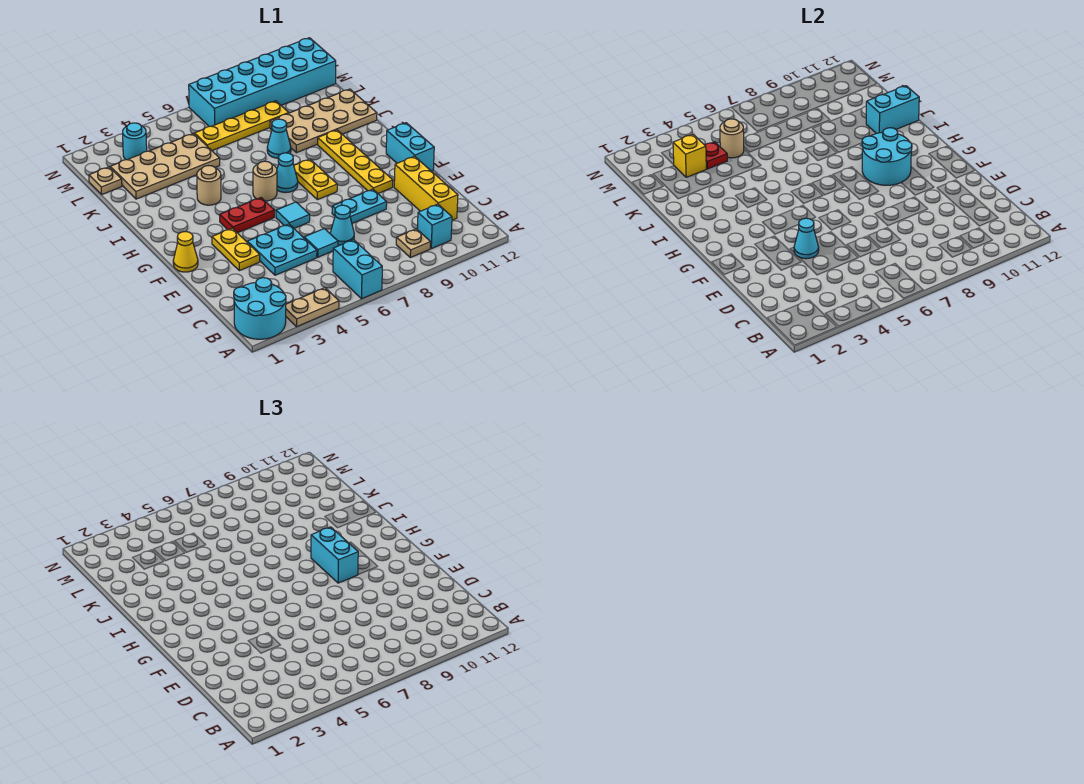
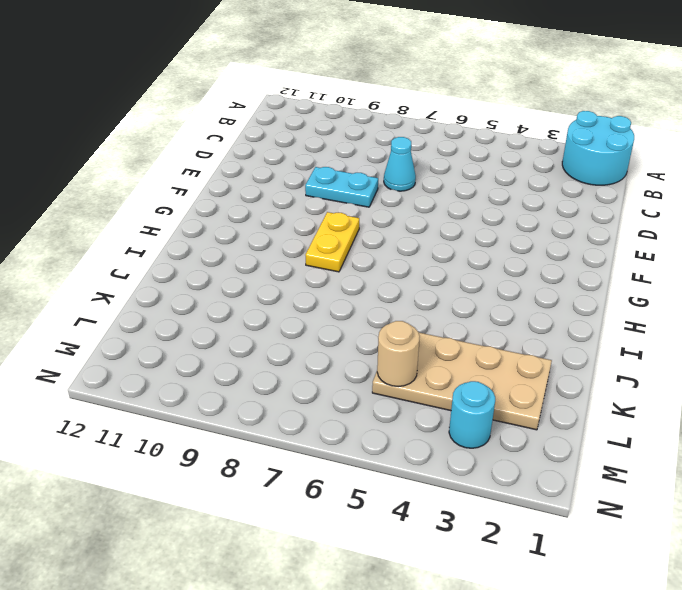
none -> tan 1x2 plate [286,288,339,327]
none -> cyan 1x2 brick [333,240,382,299]
none -> tan 1x1 plate [396,229,431,258]
none -> cyan 1x1 brick [417,204,452,249]

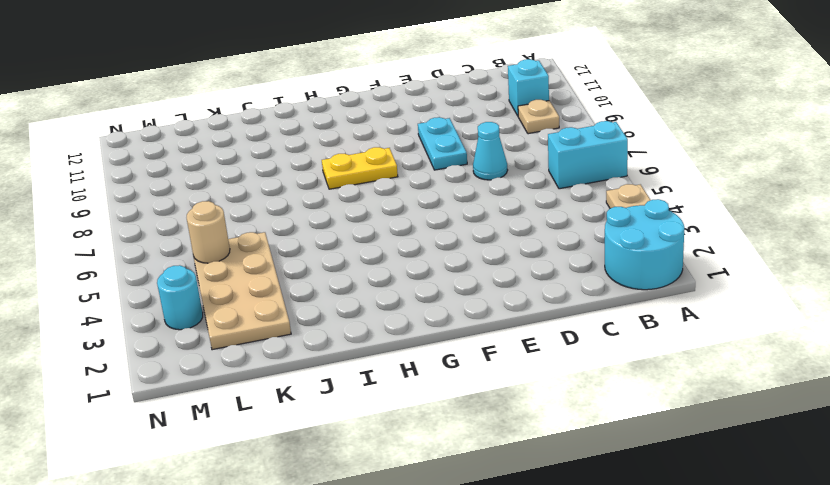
none -> yellow 1x3 brick [394,156,458,220]
none -> cyan 2x2 plate [247,224,317,275]
none -> cyan 1x1 tile [304,229,338,257]
none -> yellow 1x2 plate [212,228,260,271]

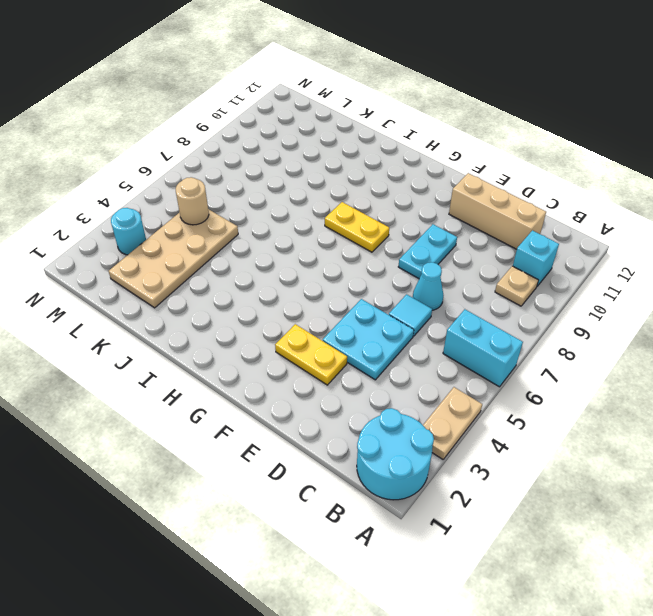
tan 1x3 brick [449,173,546,249] -> yellow 1x3 brick [394,156,458,220]
none -> yellow 1x1 cone [173,232,198,272]
none -> cyan 1x1 tile [276,202,310,228]
none -> yellow 1x4 plate [318,130,393,193]
none -> cyan 1x2 brick [386,123,434,171]

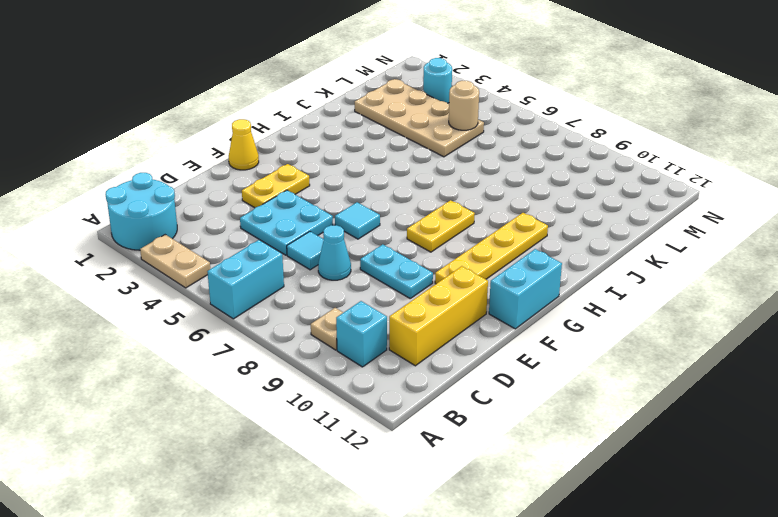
none -> red 1x2 plate [220,198,274,233]
none -> tan 1x1 round brick [253,161,277,201]
none -> cyan 1x1 cone [277,153,298,193]
none -> tan 1x1 round brick [197,166,221,205]

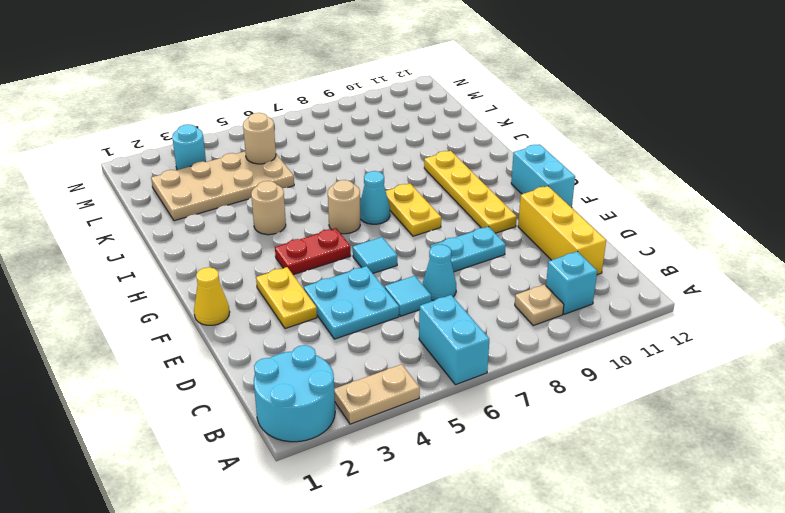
none -> cyan 1x1 cone [267,119,291,158]
none -> tan 2x4 plate [270,89,377,153]
none -> tan 1x1 plate [89,167,122,194]
none -> yellow 1x4 plate [195,101,288,150]

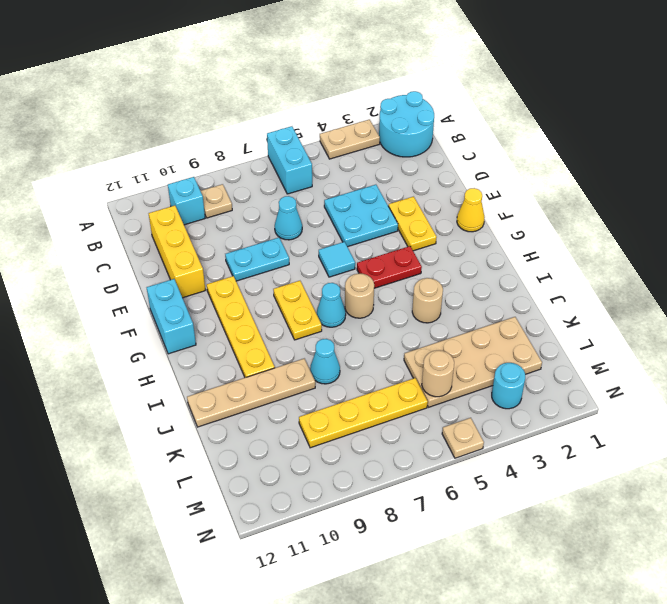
tan 1x4 plate [187,359,315,427] -> tan 2x4 plate [270,89,377,153]
tan 1x1 plate [442,418,484,458] -> tan 1x1 plate moved to [89,167,122,194]
none -> cyan 1x1 tile [304,229,338,257]
none -> cyan 2x6 brick [189,38,336,127]
none -> cyan 1x1 cone [794,218,819,259]
none -> cyan 2x2 round brick [862,128,912,185]

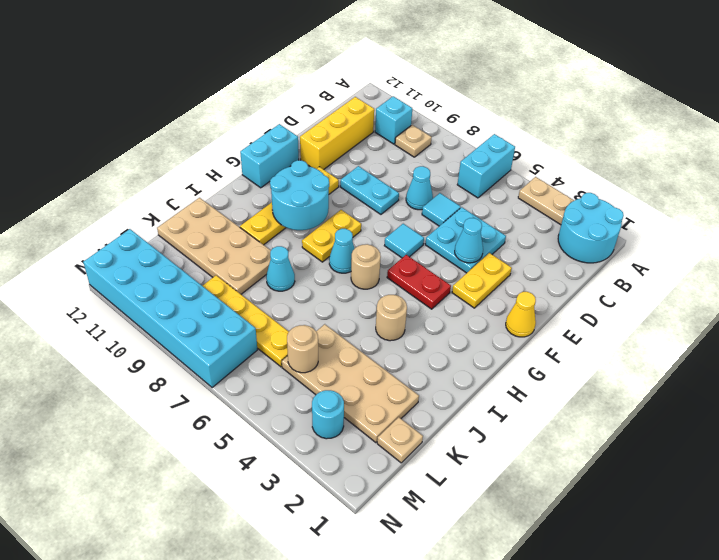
none -> cyan 1x2 brick [866,86,919,133]
none -> yellow 1x1 brick [673,134,706,177]
none -> red 1x1 plate [705,142,727,169]
none -> cyan 1x2 brick [311,527,358,583]

